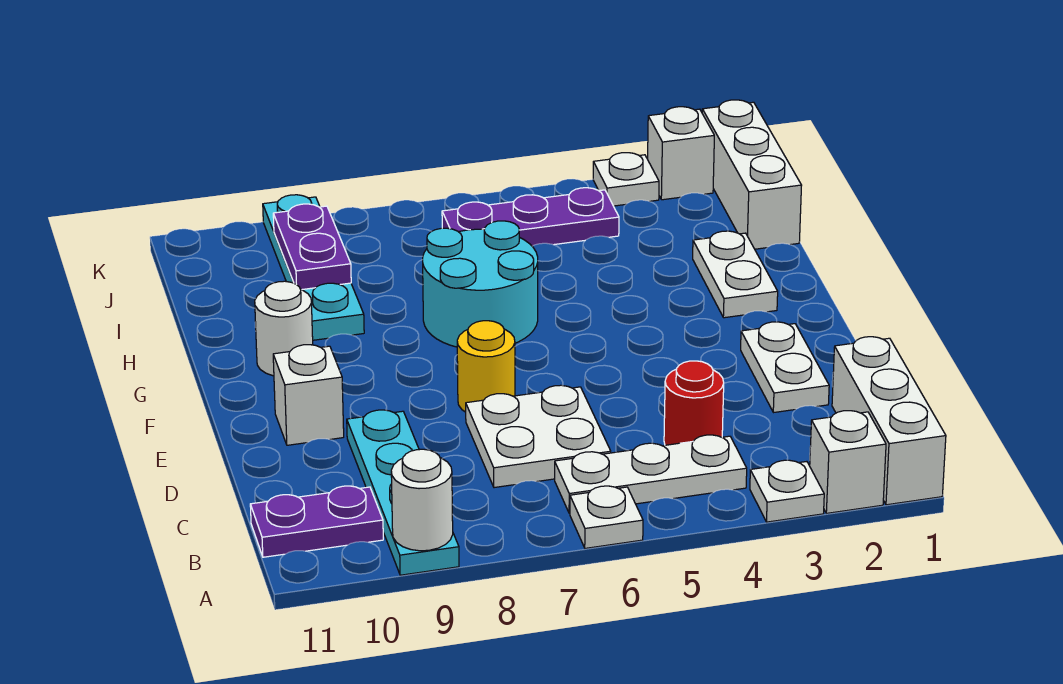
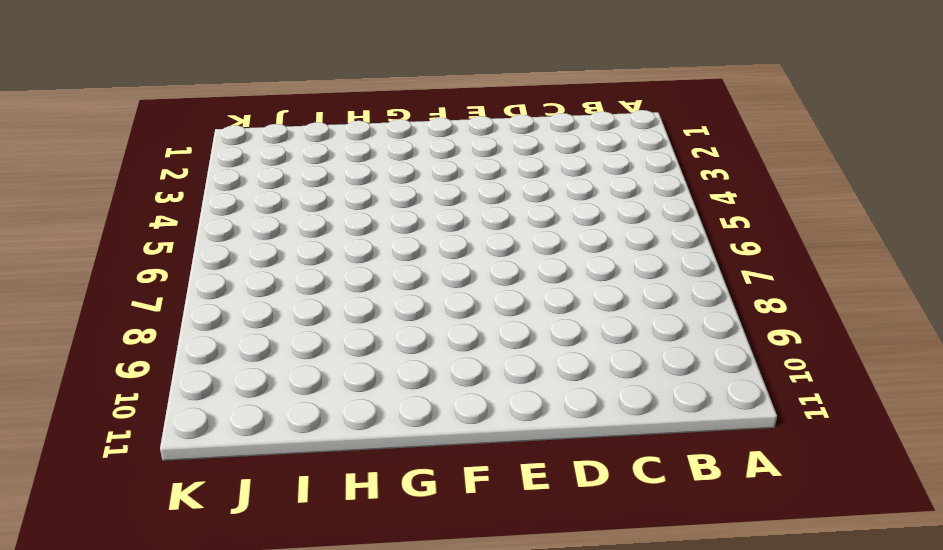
none -> white 1x3 brick [832,337,946,505]
none -> white 1x1 brick [810,411,886,513]
none -> white 1x1 plate [750,460,824,522]

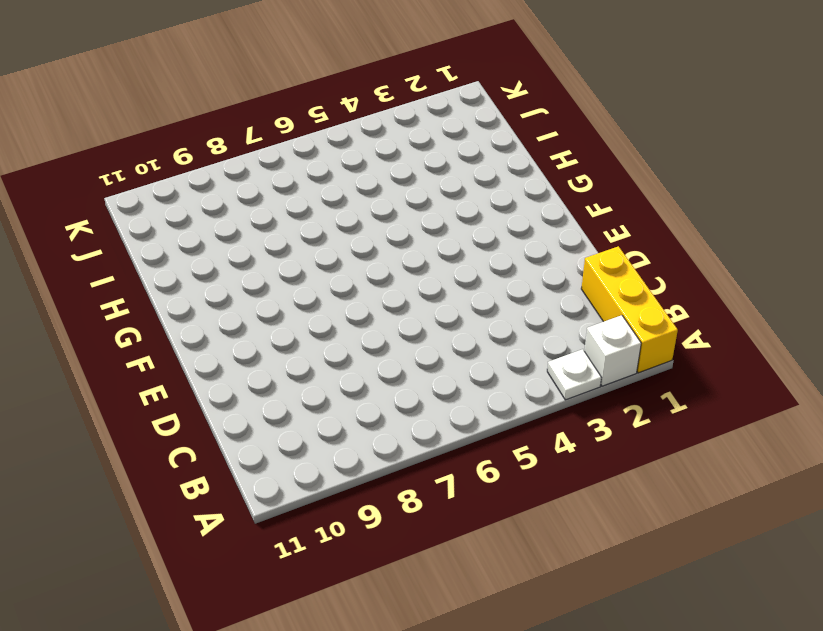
yellow 1x3 brick [581,246,678,373] -> white 1x3 brick [832,337,946,505]
none -> white 1x1 plate [570,486,643,548]
none -> cyan 1x4 plate [347,410,459,575]
none -> white 1x3 plate [555,435,747,513]

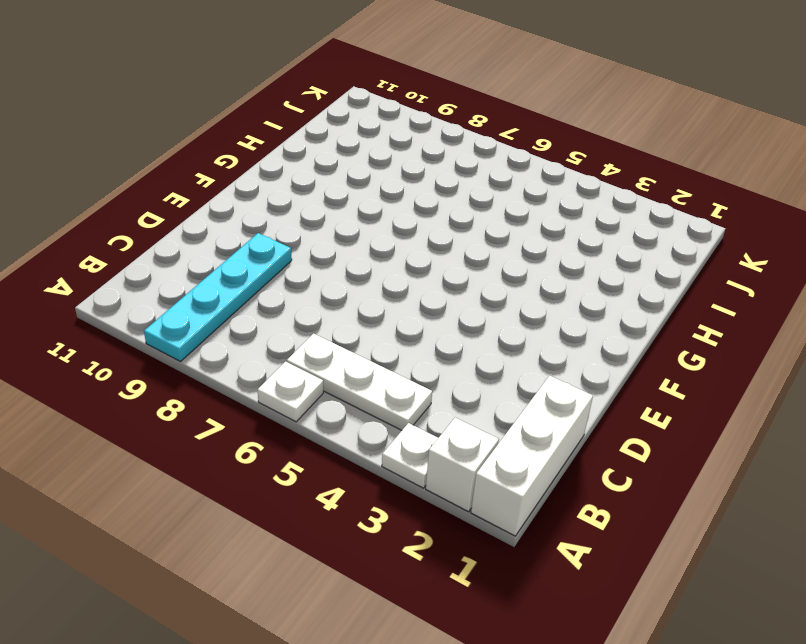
none -> purple 1x2 plate [250,486,383,557]
none -> red 1x1 round brick [664,361,724,445]
none -> white 2x2 plate [466,385,611,488]

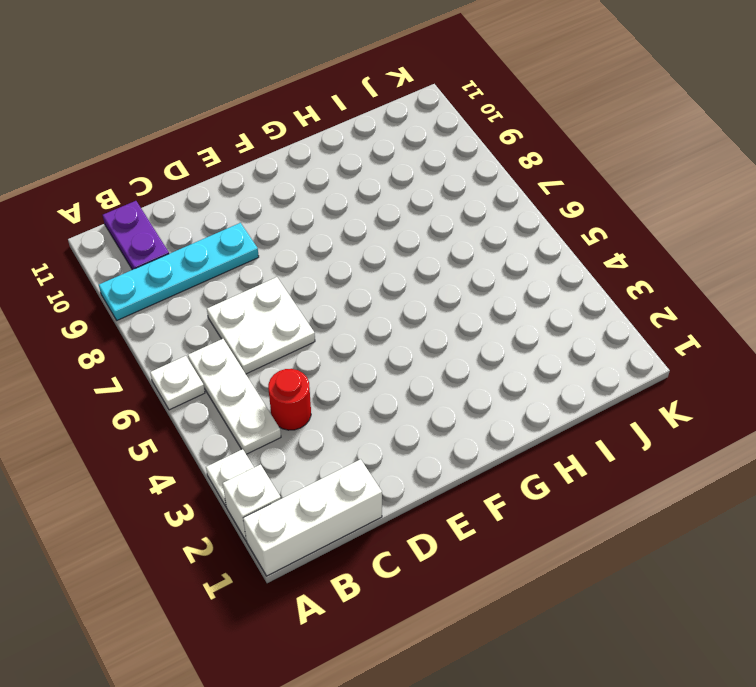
none -> white 1x2 plate [741,322,829,413]
none -> yellow 1x1 round brick [457,321,515,412]
none -> white 1x1 brick [273,345,344,445]

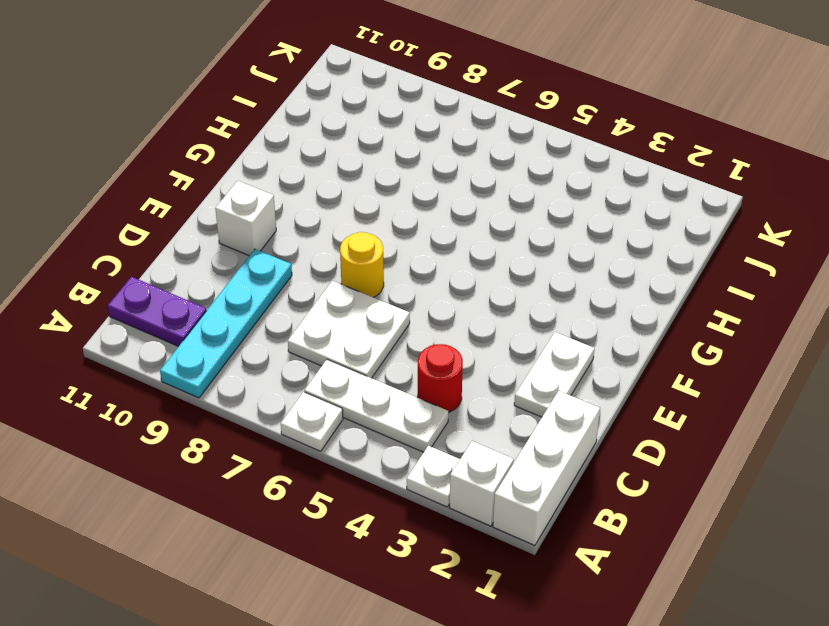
none -> white 1x2 plate [693,231,778,318]
none -> cyan 2x2 round brick [423,221,538,347]
none -> white 1x1 round brick [255,281,313,376]

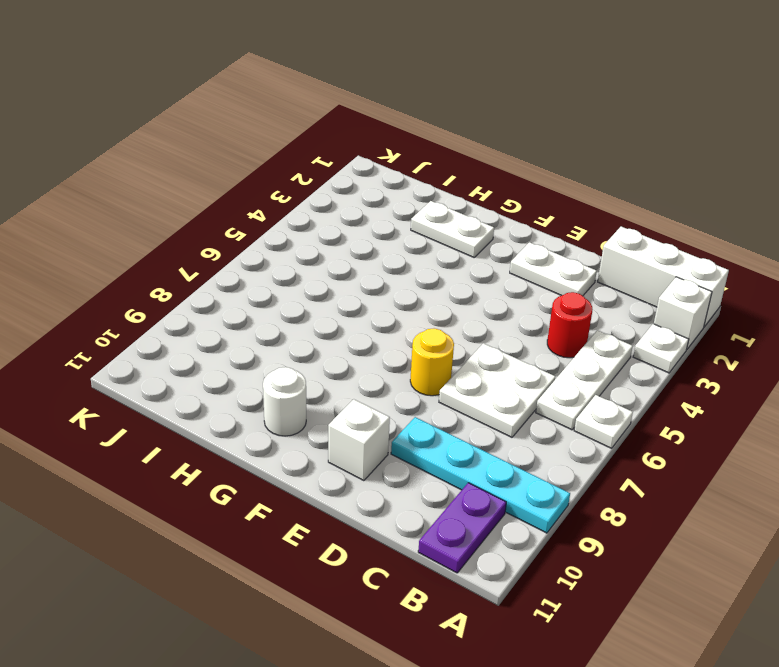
none -> cyan 2x2 round brick [423,221,538,347]
none -> cyan 1x4 plate [263,195,364,340]
none -> white 1x3 brick [702,100,802,249]

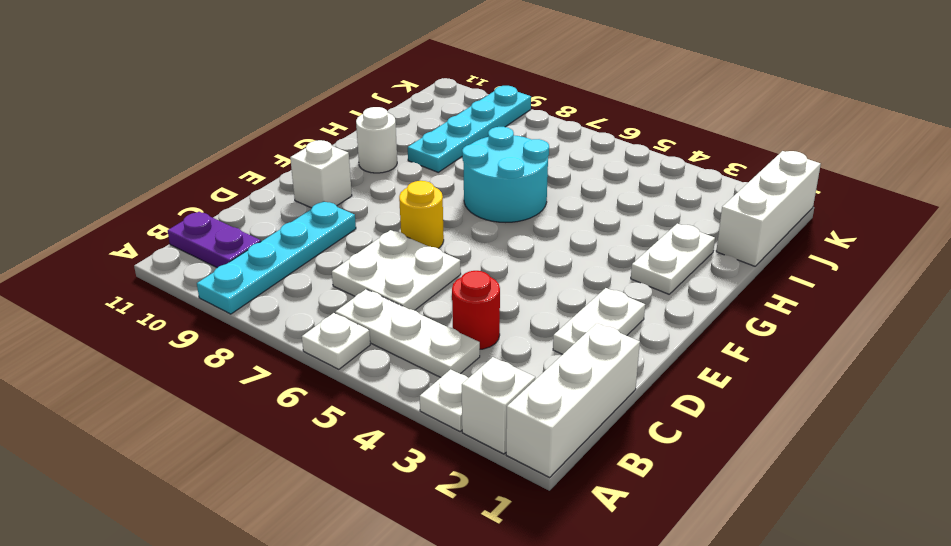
none -> purple 1x3 plate [442,188,619,246]
none -> white 1x1 brick [648,107,714,200]
none -> white 1x1 plate [593,153,659,206]

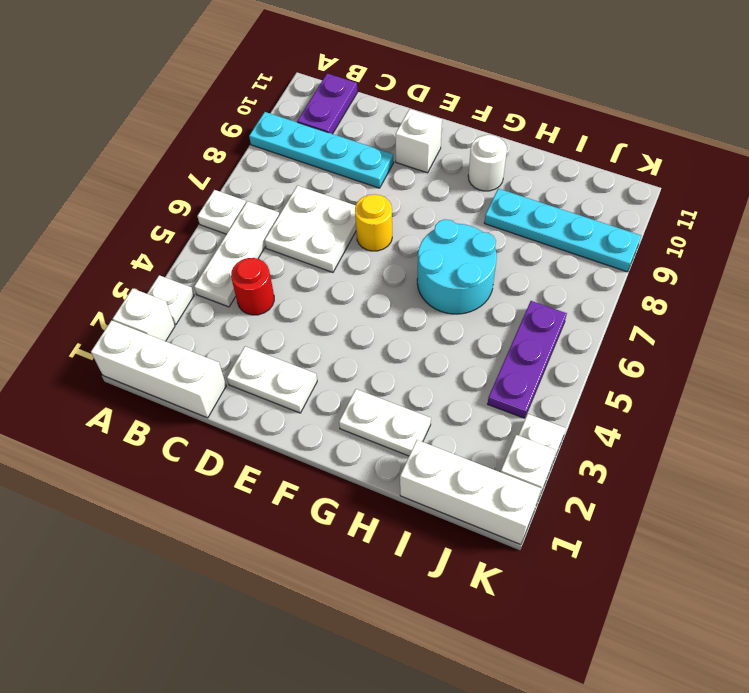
none -> white 1x1 round brick [391,449,453,551]
none -> purple 1x2 plate [273,204,351,290]

